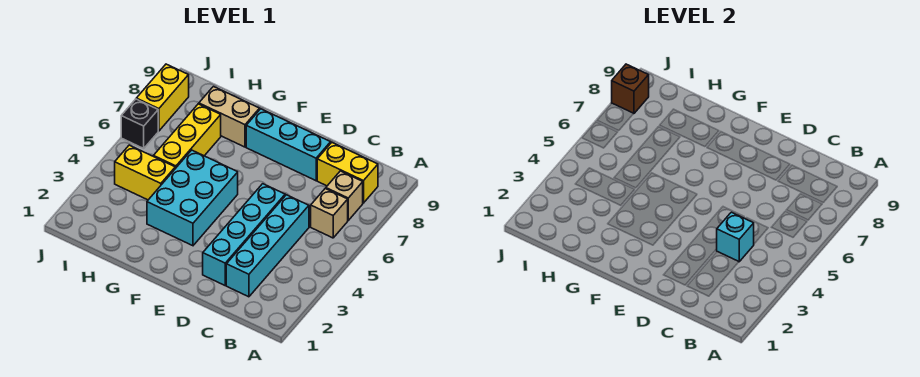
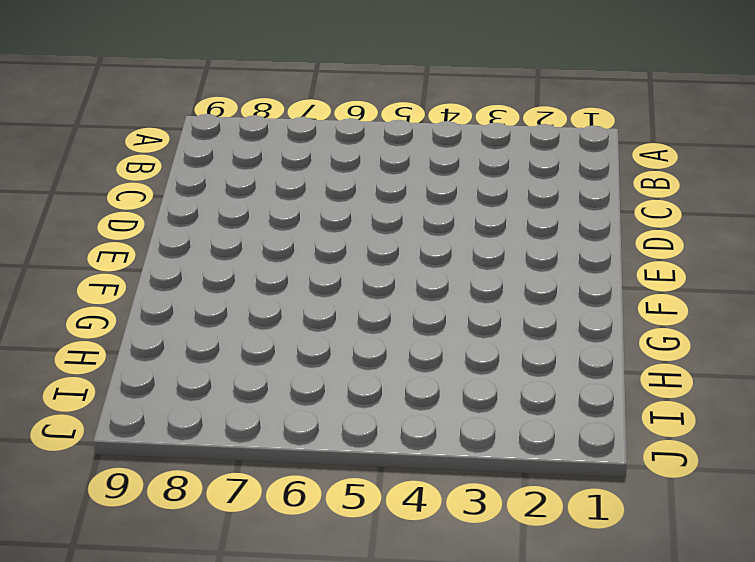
none -> tan 1x1 brick [311,189,348,238]
none -> tan 1x1 brick [326,171,363,220]
none -> yellow 1x2 brick [317,143,378,203]

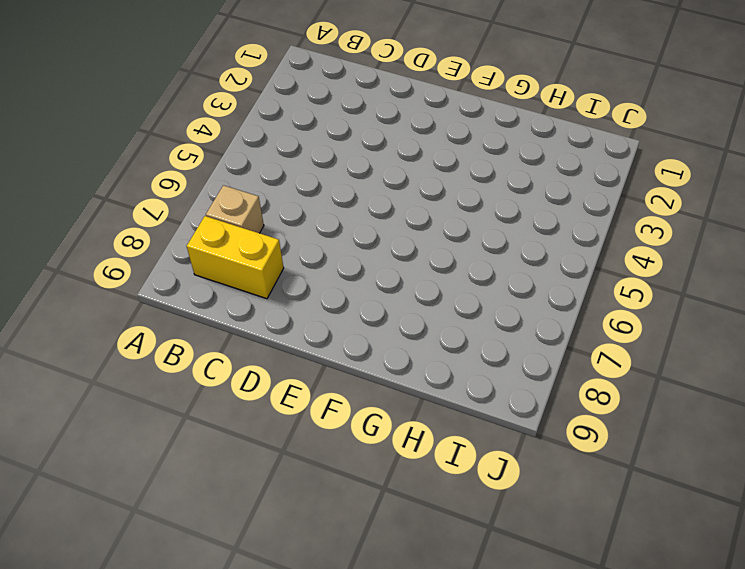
none -> tan 1x1 brick [311,189,348,238]
none -> cyan 1x4 brick [226,195,309,297]
none -> cyan 1x4 brick [203,184,285,285]

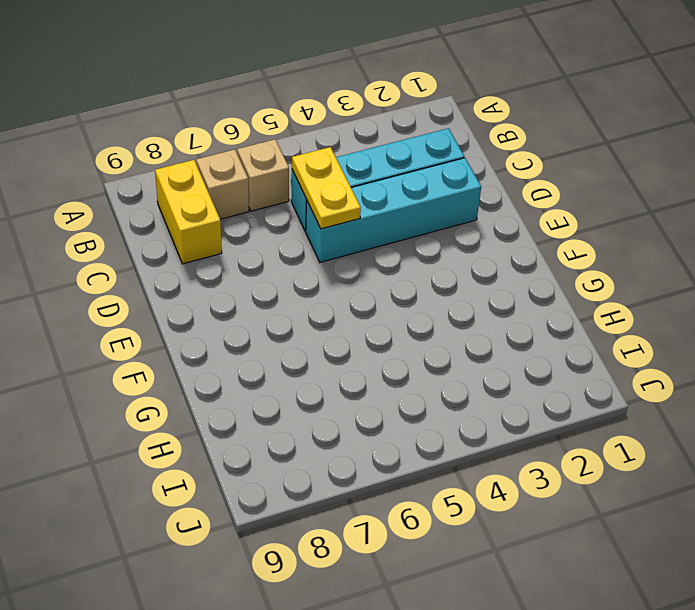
yellow 1x2 plate [292,147,361,229] -> none
none -> cyan 1x3 brick [246,109,331,181]
none -> cyan 2x3 brick [147,150,238,246]
none -> tan 1x2 brick [199,87,260,147]

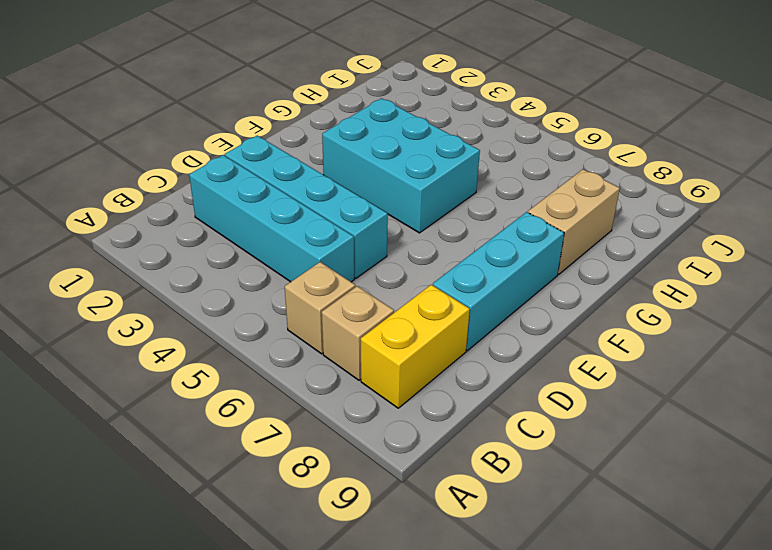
none -> yellow 1x2 brick [115,145,175,200]
none -> yellow 1x3 brick [153,104,221,169]
none -> black 1x1 brick [121,99,158,148]

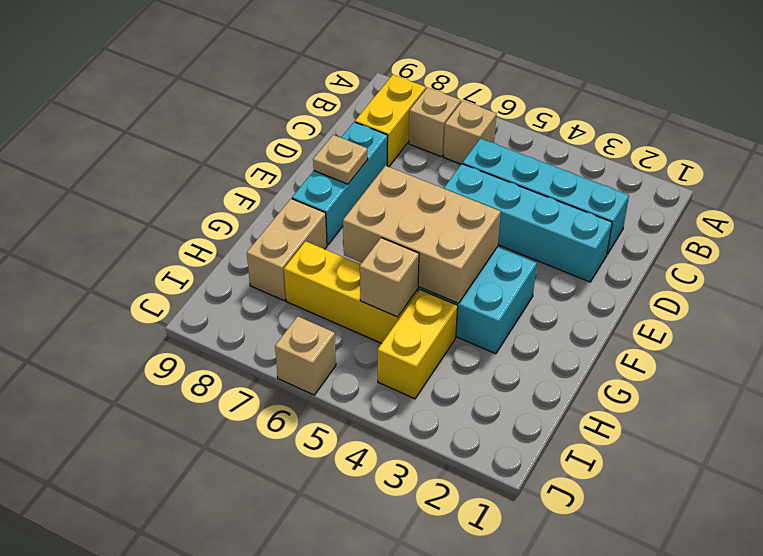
tan 1x1 plate [313,135,368,184] -> none
tan 2x3 brick [343,166,501,303] -> none
tan 1x1 brick [360,238,419,317] -> none
tan 1x1 brick [275,316,336,395] -> black 1x1 brick [121,99,158,148]
none -> yellow 1x2 brick [136,64,189,131]
none -> cyan 1x1 brick [717,212,754,262]
none -> brown 1x1 brick [612,64,649,113]

